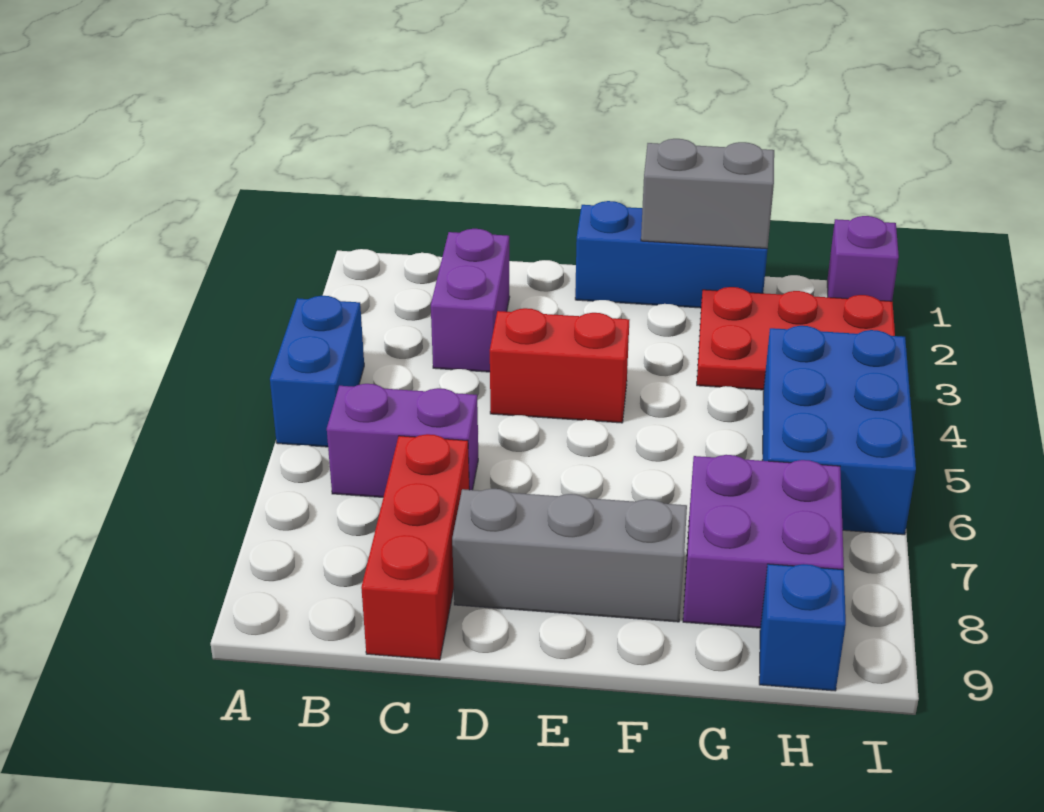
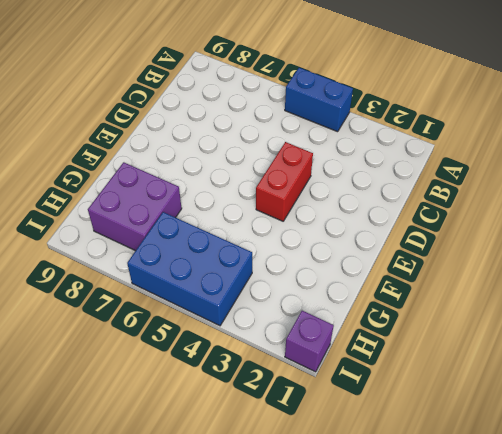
none -> purple 1x2 brick [327,384,478,497]
none -> purple 1x2 brick [431,229,510,372]
none -> red 1x3 brick [361,434,469,660]

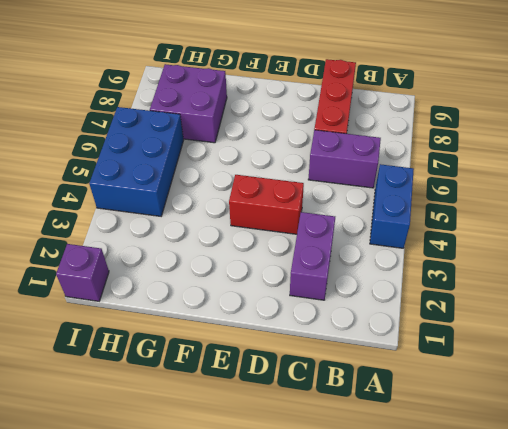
none -> grey 1x3 brick [452,489,687,622]
none -> blue 1x3 brick [575,201,767,308]
none -> red 2x3 plate [697,287,895,390]

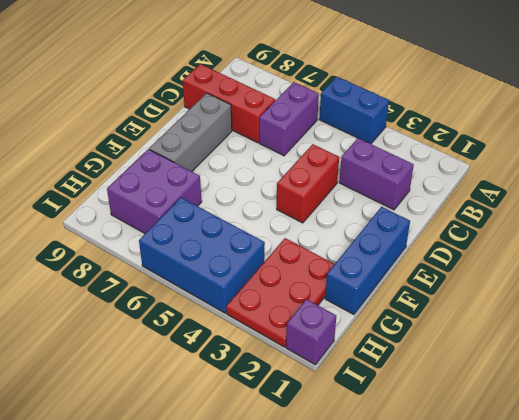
none -> blue 1x1 brick [759,564,846,691]
none -> grey 1x2 brick [641,139,774,249]

